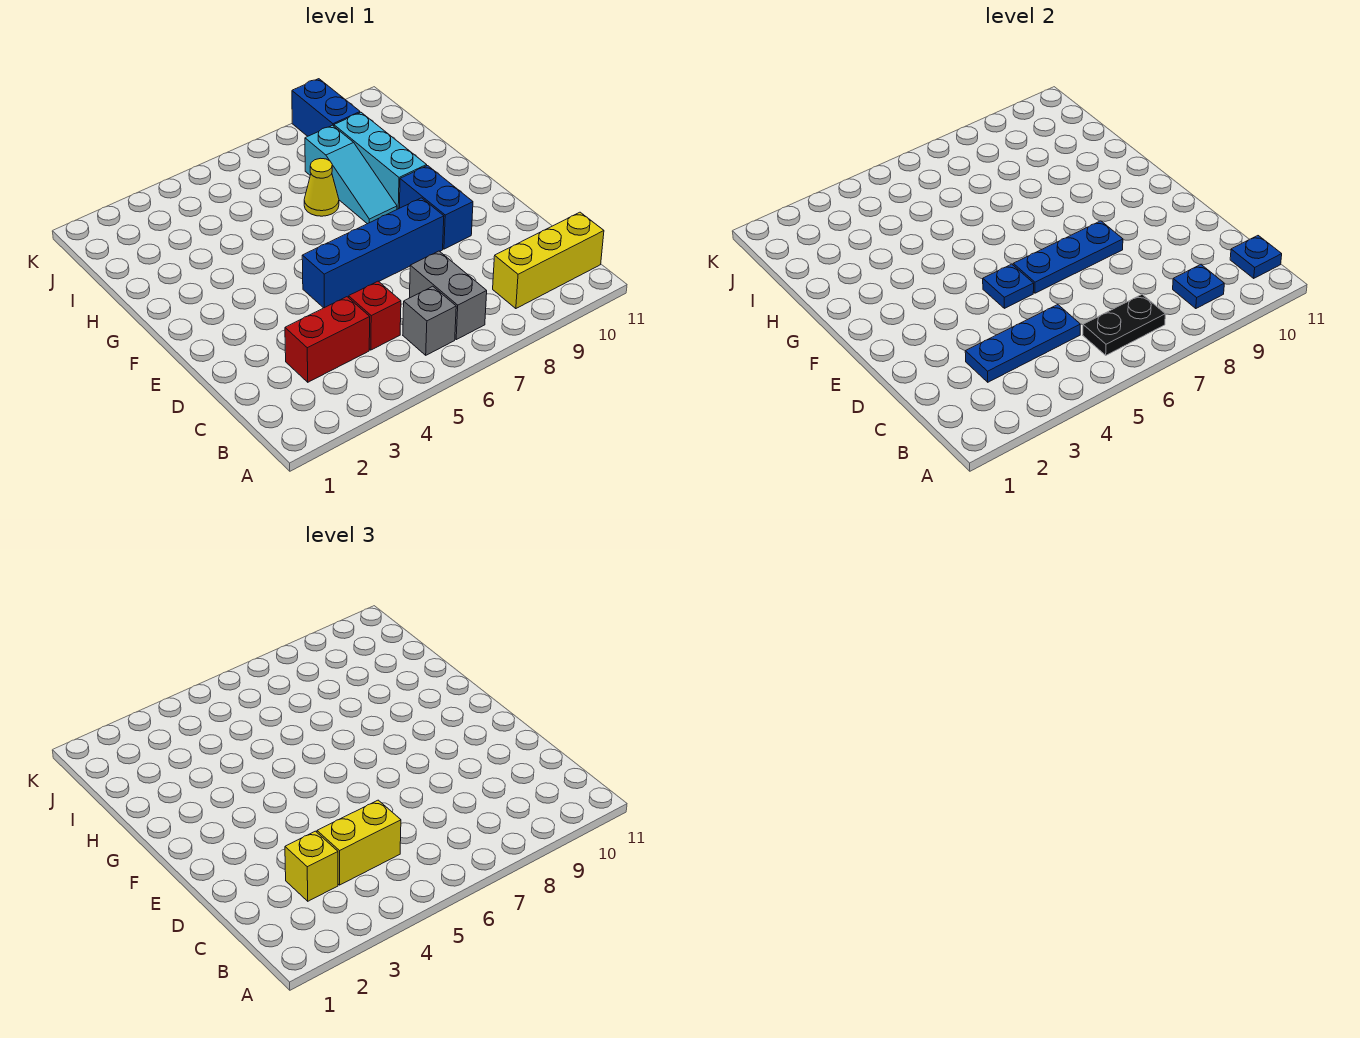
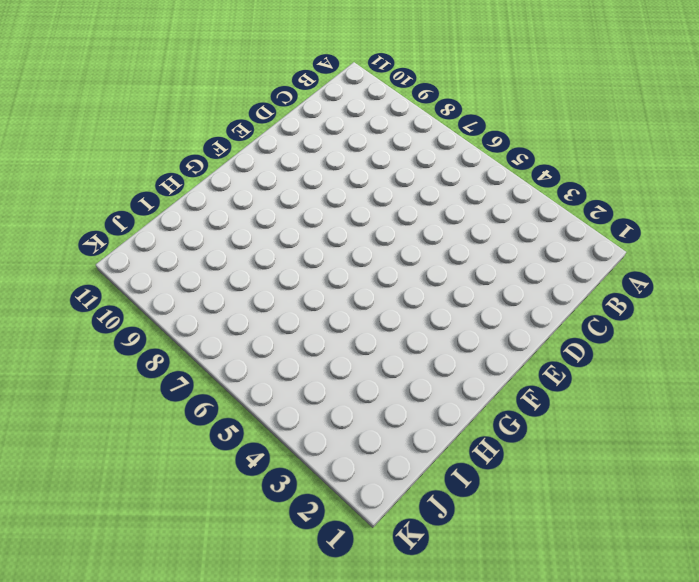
none -> grey 1x1 brick [403,286,456,355]
none -> grey 1x2 brick [409,251,487,340]
none -> yellow 1x3 brick [493,212,604,309]

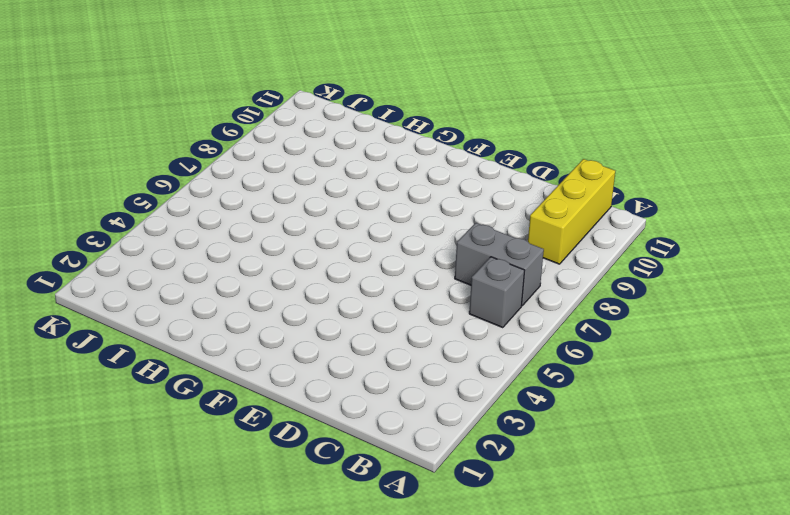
none -> red 1x2 brick [285,297,370,382]
none -> red 1x1 brick [349,281,401,350]
none -> blue 1x4 brick [302,198,444,308]

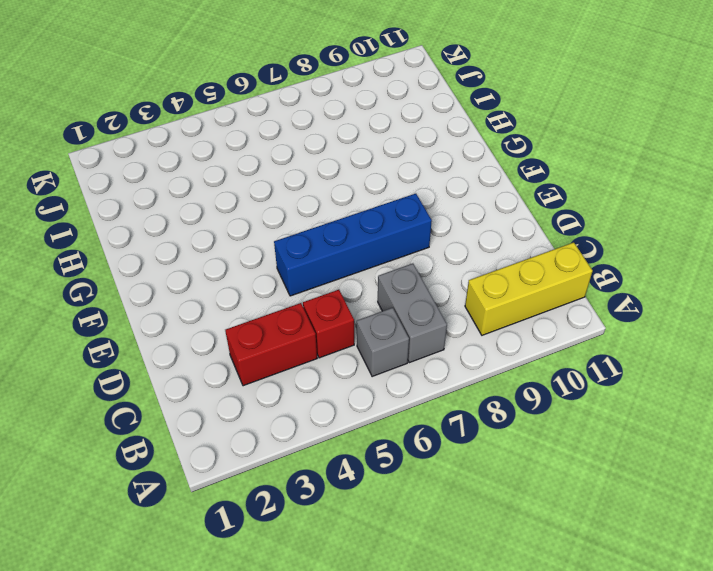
none -> blue 1x2 brick [400,166,473,249]
none -> cyan 1x3 slope [305,125,397,224]
none -> cyan 1x3 brick [334,113,427,209]

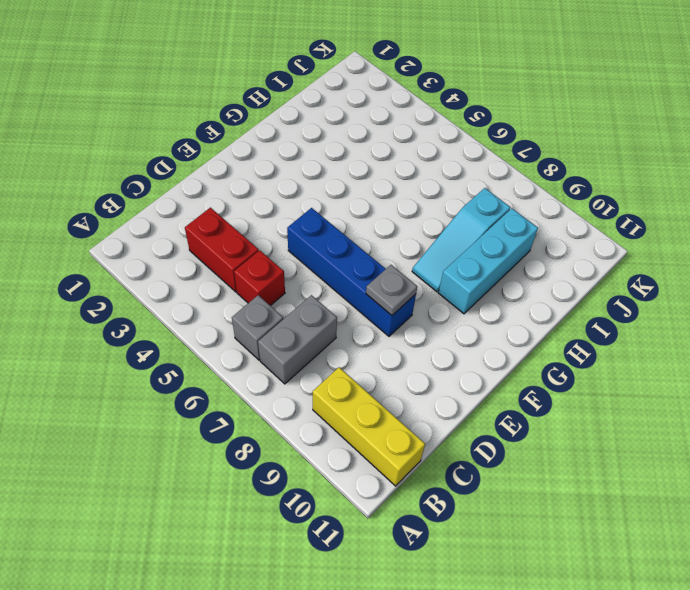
grey 1x1 plate [366,265,417,315] -> blue 1x3 plate [1013,221,1123,293]
none -> blue 1x2 brick [400,166,473,249]
none -> yellow 1x1 cone [304,158,339,216]
none -> blue 1x2 brick [292,79,360,136]

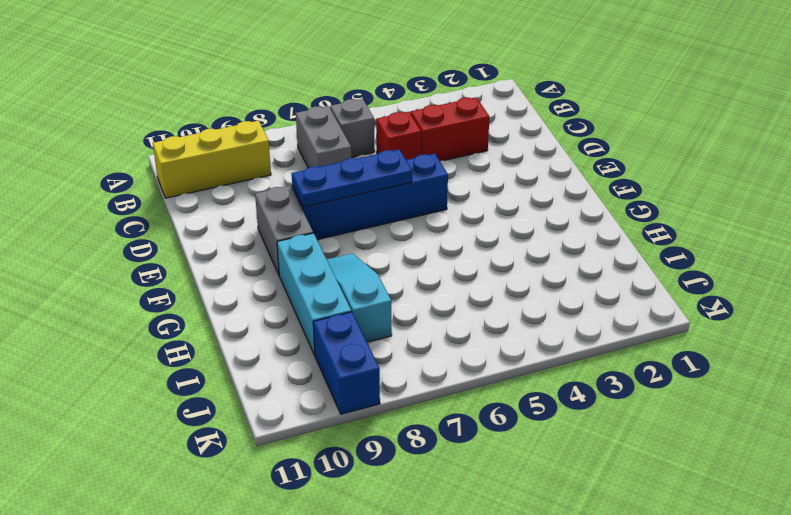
grey 1x2 brick [255,186,313,275] -> blue 1x2 brick [400,166,473,249]
none -> yellow 1x1 cone [304,158,339,216]
none -> black 1x2 plate [1083,294,1165,355]
none -> blue 1x1 plate [1173,264,1224,309]

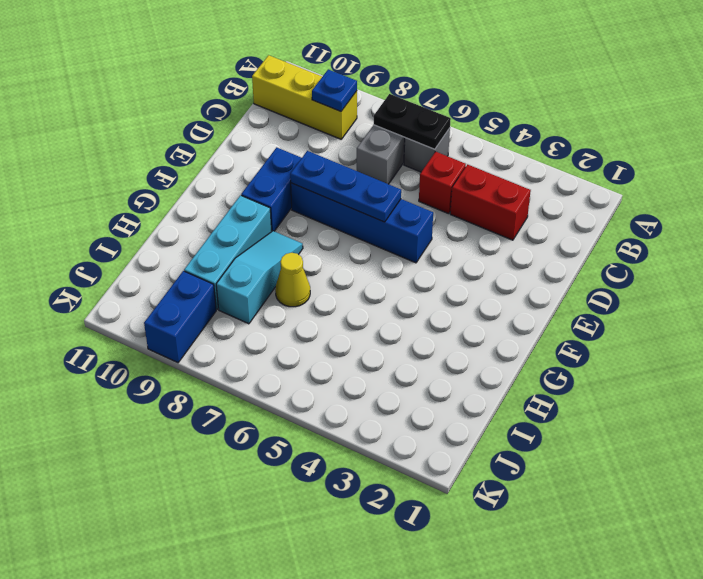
none -> blue 1x1 plate [1230,236,1282,278]
none -> blue 1x3 plate [965,305,1080,382]
none -> blue 1x1 plate [983,264,1034,308]

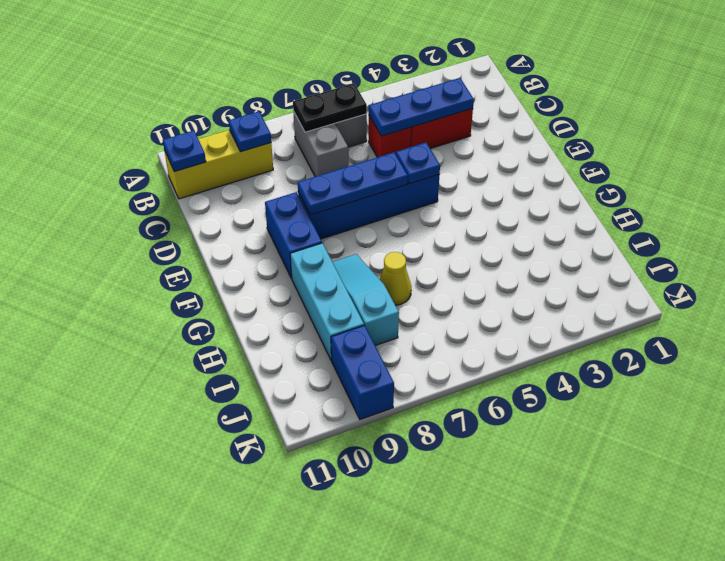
none -> yellow 1x1 brick [285,831,338,901]
none -> yellow 1x2 brick [317,800,401,885]

